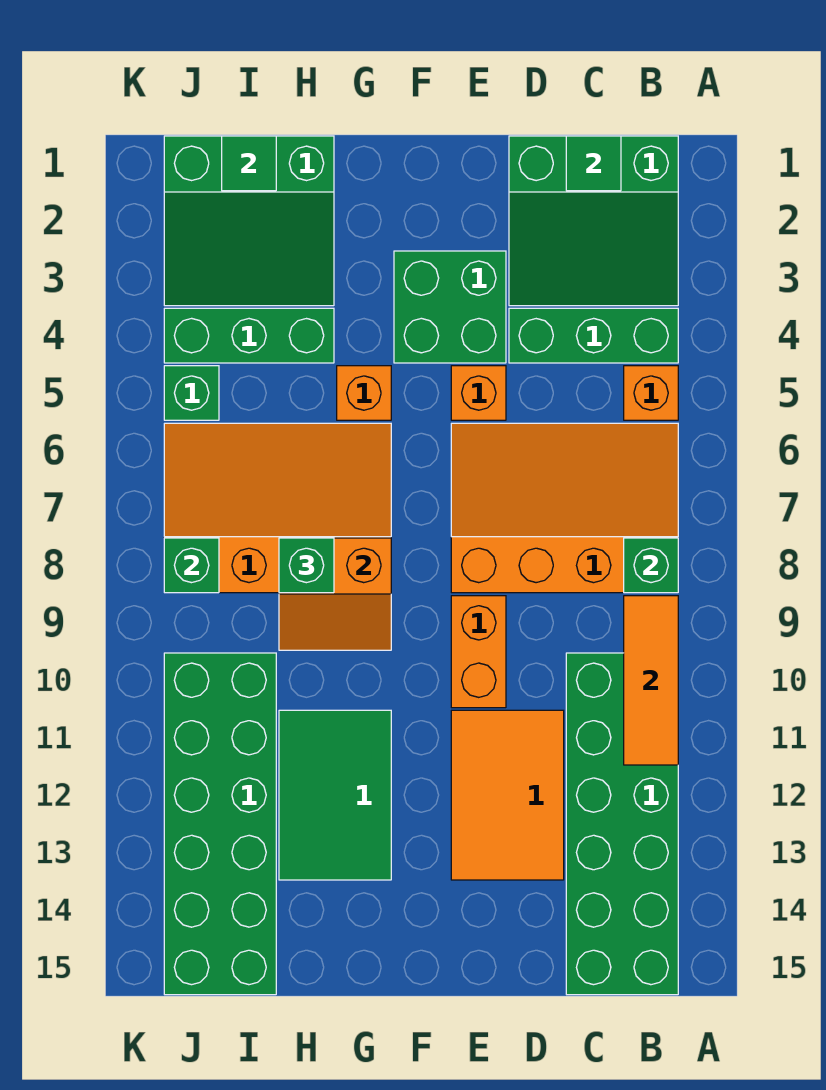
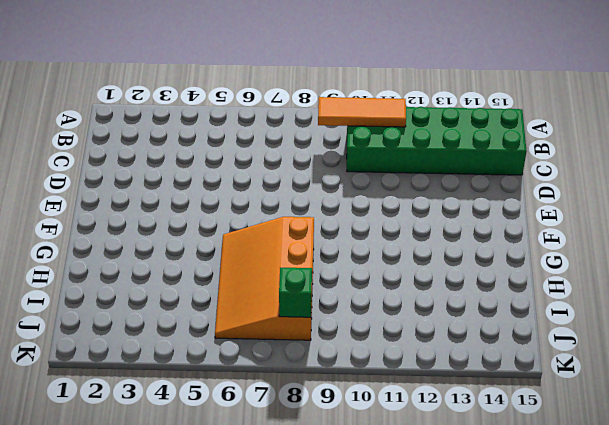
none -> green 3x3 slope [509,136,678,306]
none -> green 1x3 brick [509,308,678,363]
none -> orange 1x1 brick [624,366,678,420]

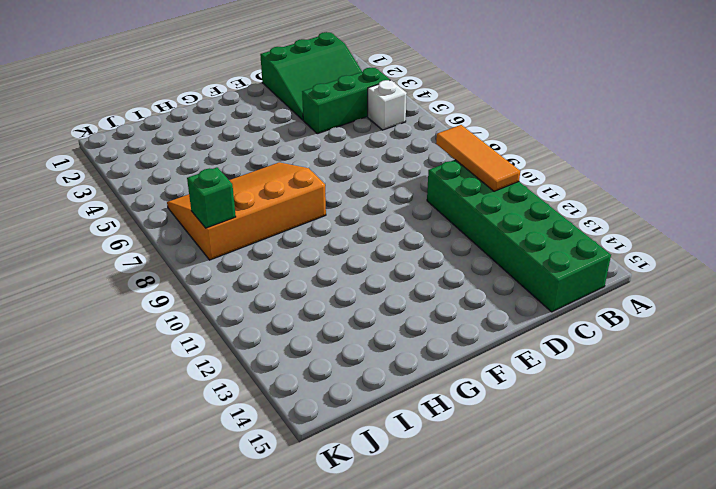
white 1x1 brick [368,80,407,130] -> orange 1x1 brick [624,366,678,420]
none -> orange 3x4 slope [451,423,678,593]
none -> orange 2x3 tile [451,710,564,880]
none -> green 2x2 brick [394,251,506,363]

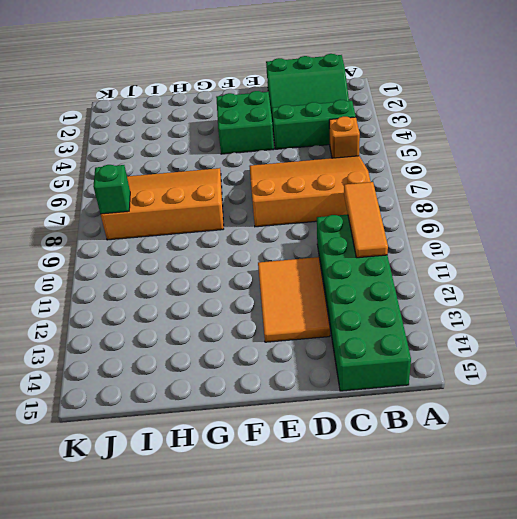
none -> orange 1x1 brick [451,366,506,420]
none -> orange 1x2 brick [451,596,506,708]
none -> orange 1x1 brick [337,366,391,420]

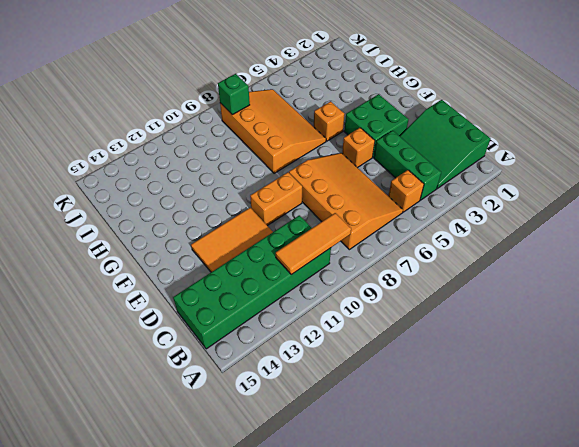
none -> green 2x3 tile [279,710,391,880]
none -> green 3x3 slope [164,136,334,306]
none -> green 1x3 brick [164,308,334,363]

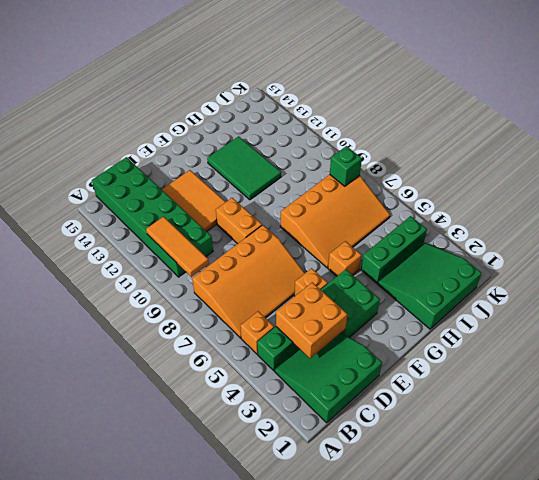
orange 2x2 brick [276,282,347,359] -> none
none -> green 2x6 brick [164,653,276,995]
none -> green 1x1 brick [164,366,219,420]
none -> green 1x1 brick [624,538,678,593]

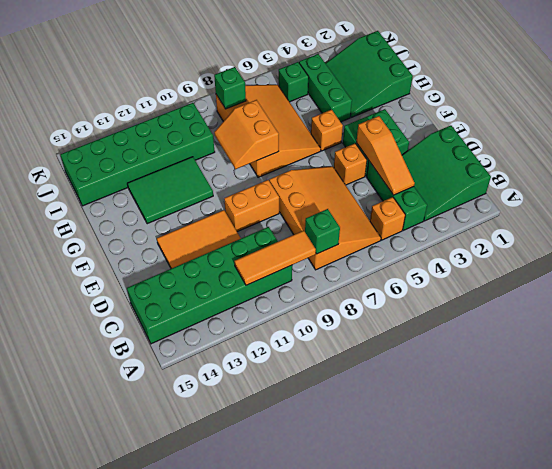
orange 1x3 slope [356,116,415,195] -> none
none -> green 1x1 tile [566,136,621,191]
none -> green 1x1 tile [222,136,276,191]
none -> green 1x1 brick [279,538,334,593]

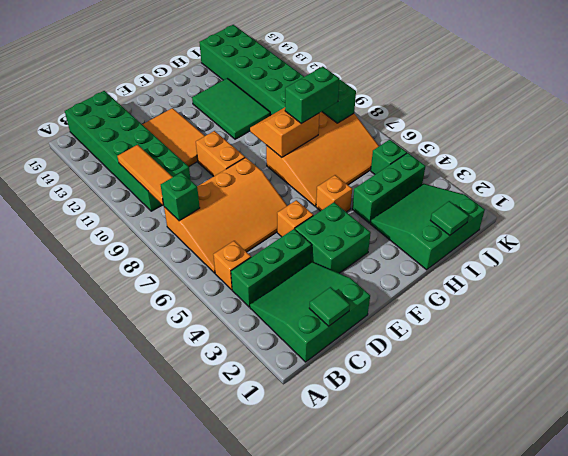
green 1x2 brick [285,66,340,124] -> green 1x1 brick [279,538,334,593]

